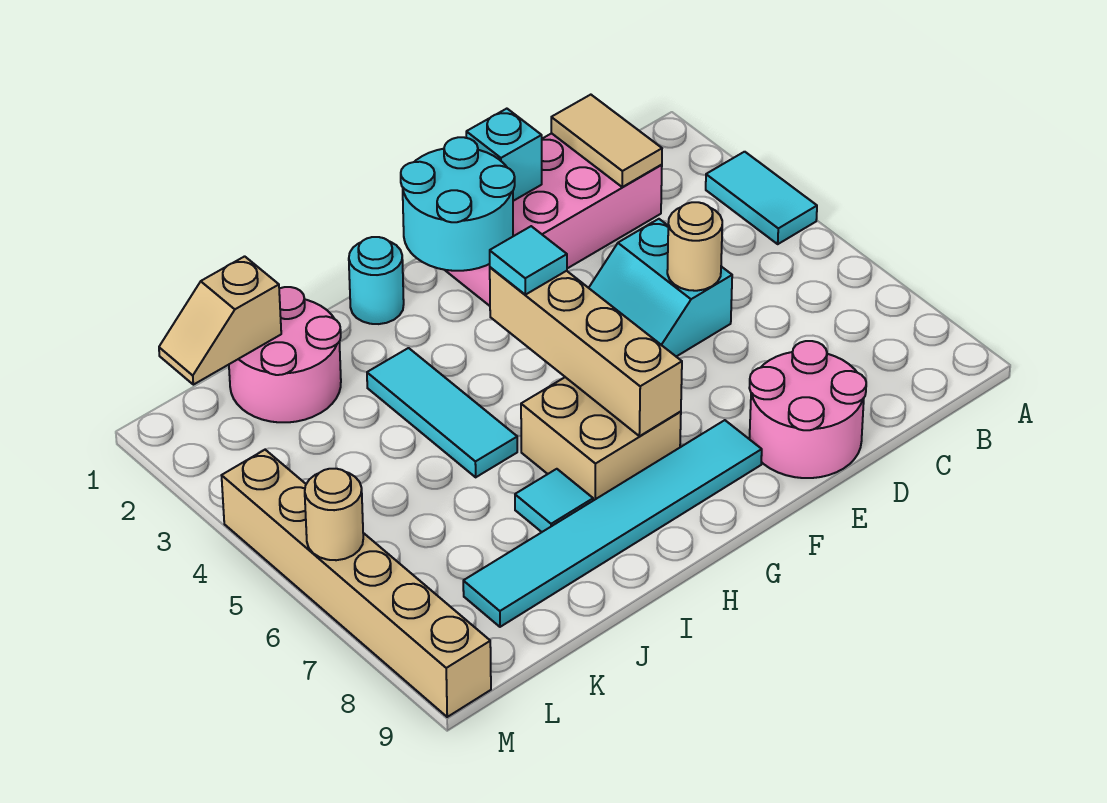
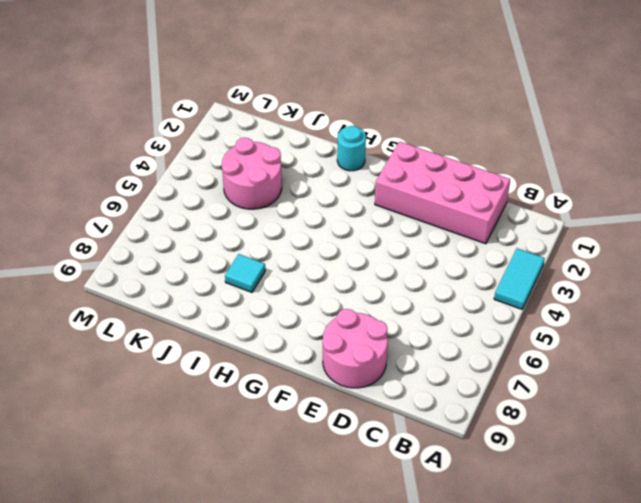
pink 2x2 round brick [222,138,282,209] -> pink 2x2 round brick moved to [229,287,341,422]
none -> cyan 2x2 slope [589,219,732,357]
none -> cyan 1x6 tile [463,420,762,627]
none -> tan 2x2 brick [521,377,681,501]

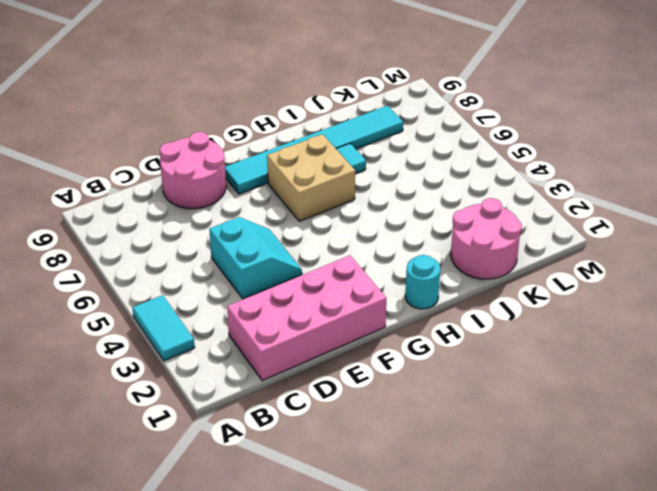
none -> cyan 1x3 tile [367,348,517,477]
none -> tan 1x6 brick [222,450,491,717]
none -> tan 1x2 tile [551,95,662,187]

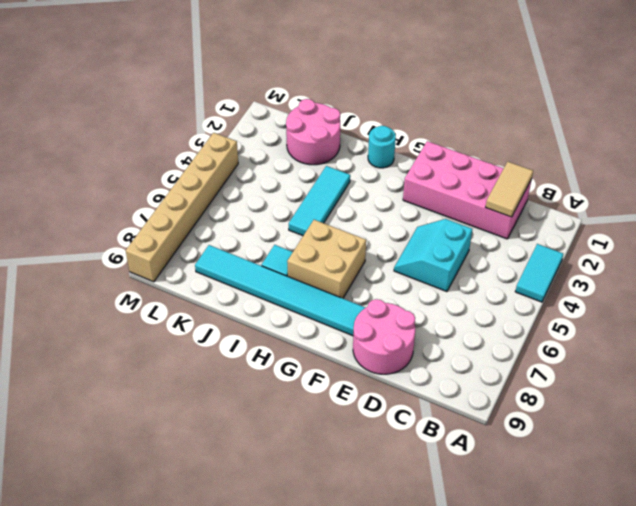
none -> tan 1x1 round brick [667,202,722,291]
none -> cyan 1x1 brick [466,109,542,201]
none -> cyan 2x2 round brick [401,137,515,271]

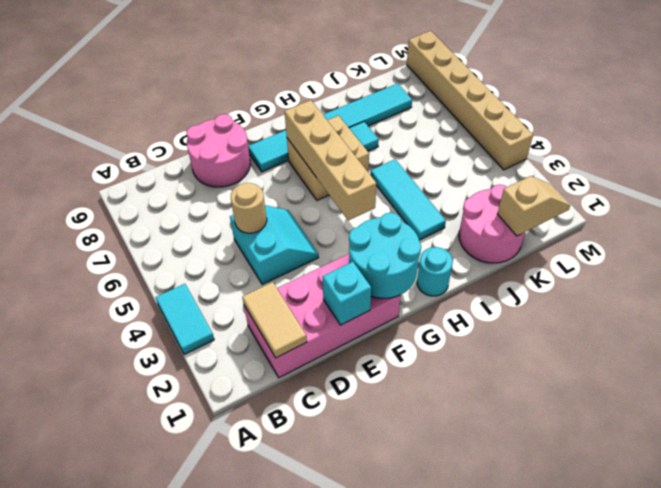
none -> tan 1x1 round brick [305,469,363,560]
none -> cyan 1x1 tile [490,226,567,295]

